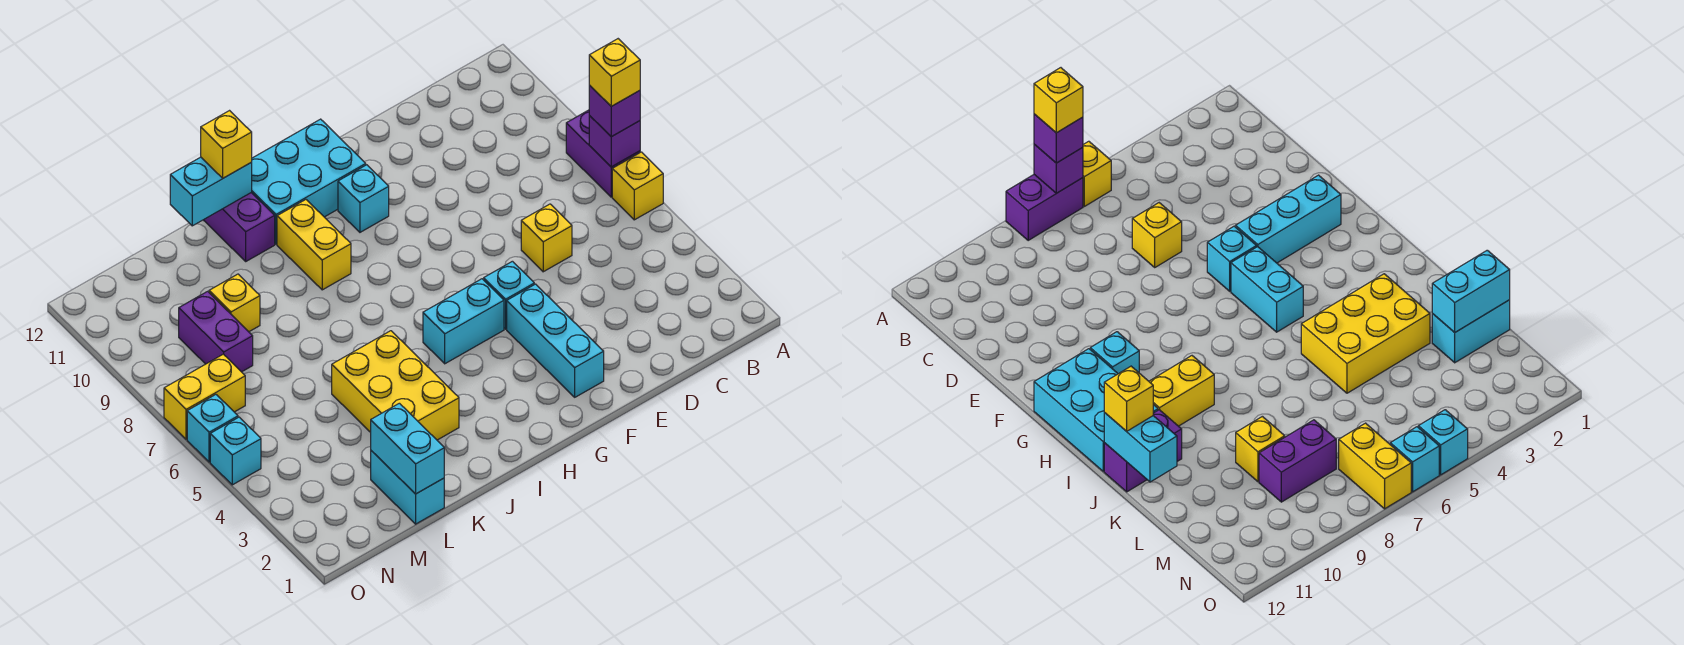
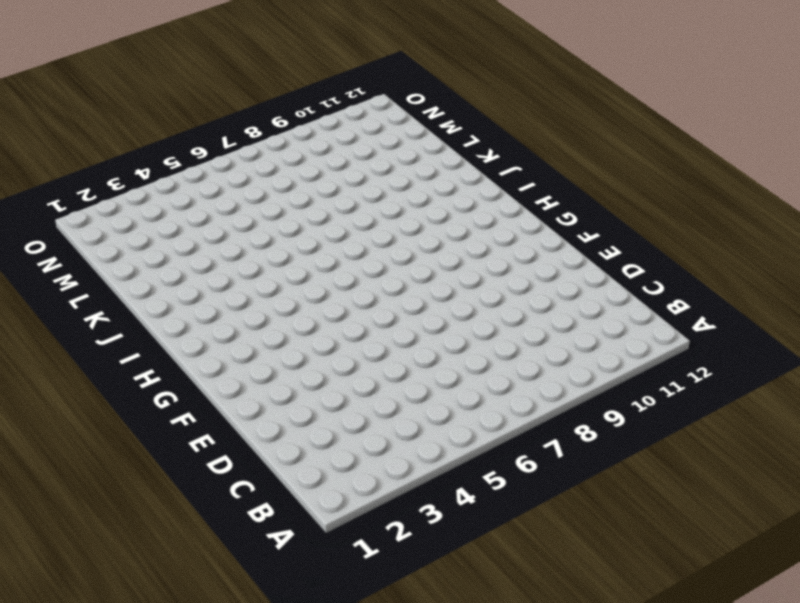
none -> yellow 1x1 brick [612,152,663,220]
none -> purple 1x2 brick [566,110,640,197]
none -> yellow 1x1 brick [521,204,572,272]

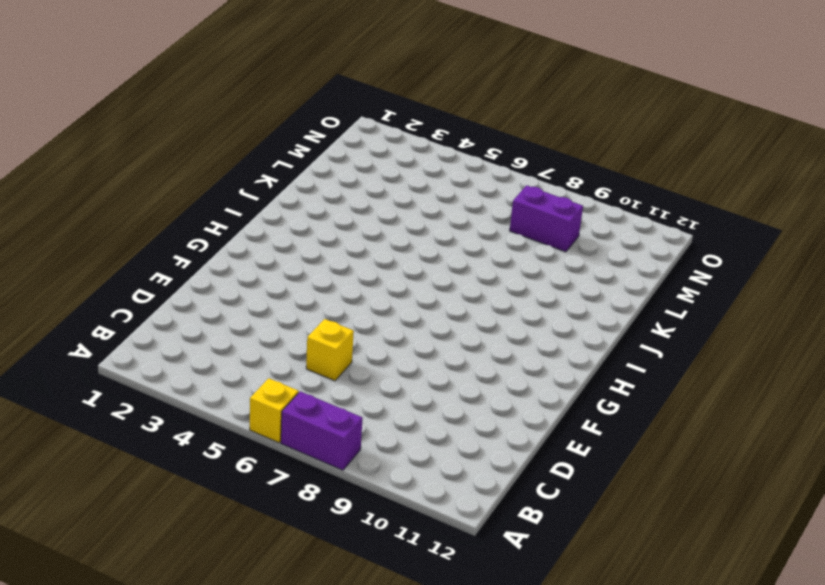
none -> cyan 1x3 brick [507,284,604,397]
none -> cyan 1x1 brick [484,261,534,329]
none -> cyan 1x2 brick [423,279,504,364]

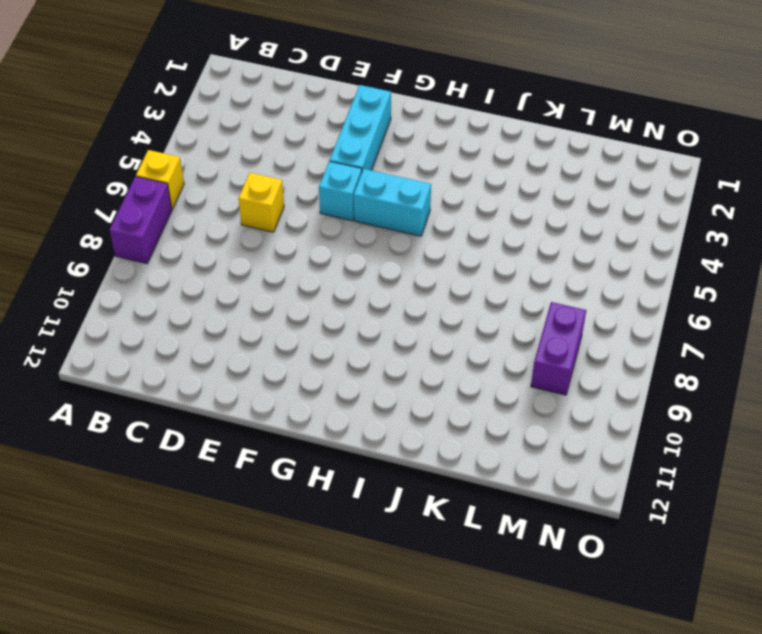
none -> cyan 1x1 brick [338,165,389,232]
none -> cyan 2x3 brick [251,119,366,244]
none -> yellow 1x2 brick [277,200,351,290]

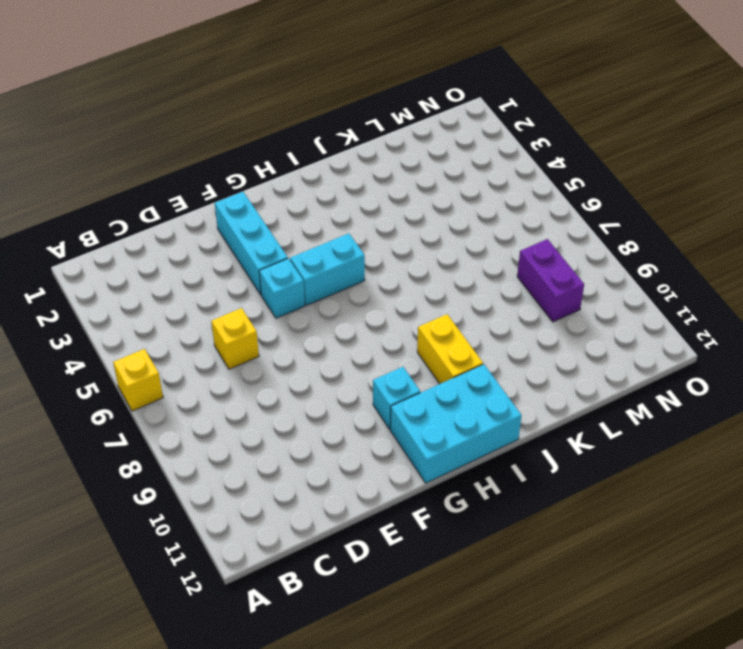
none -> purple 1x2 brick [566,110,640,197]
none -> yellow 2x3 brick [332,331,459,440]
none -> purple 1x2 brick [204,193,275,261]

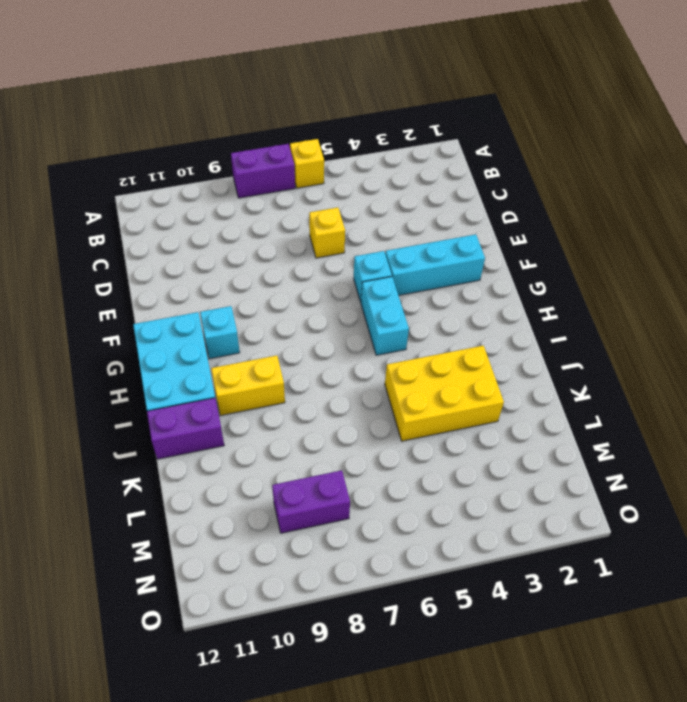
none -> cyan 1x2 brick [371,451,444,524]
none -> yellow 1x1 brick [209,274,260,332]
none -> yellow 1x2 brick [164,354,245,439]

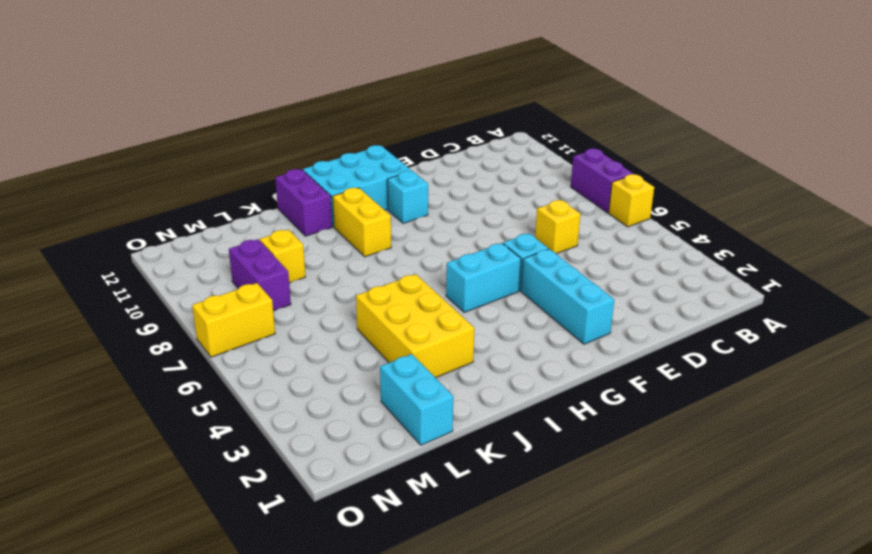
none -> cyan 1x1 brick [210,417,261,485]
none -> cyan 1x1 brick [187,395,238,462]
none -> purple 1x1 brick [589,116,640,167]

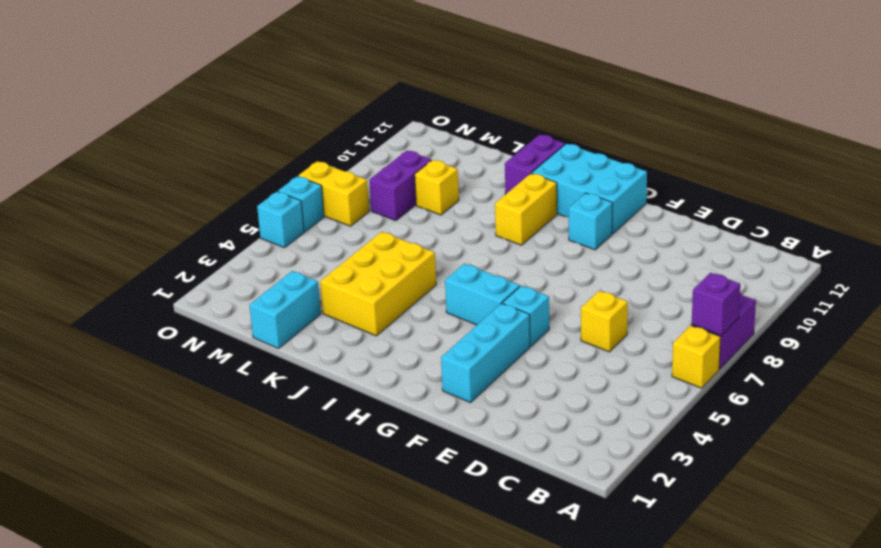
none -> cyan 1x2 brick [170,157,252,226]
none -> cyan 1x2 brick [371,403,444,494]
none -> purple 1x1 brick [589,85,640,137]

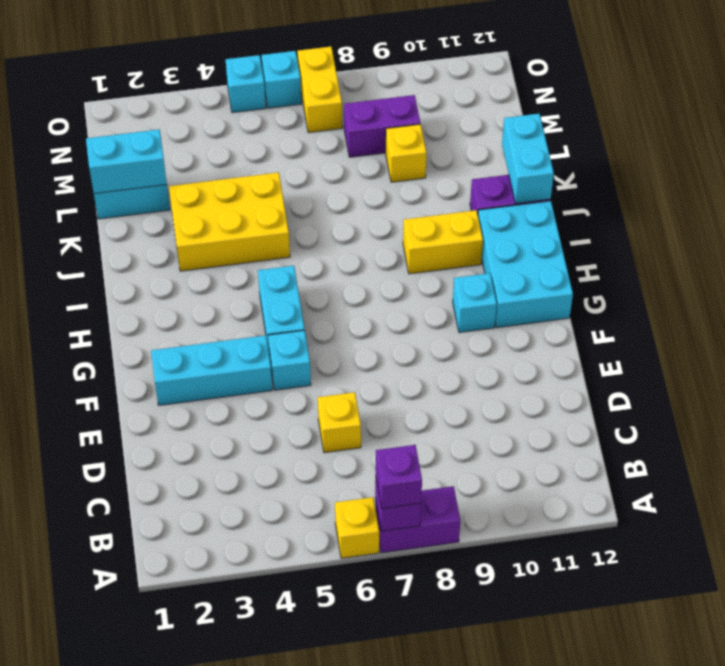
none -> yellow 1x1 brick [201,111,252,178]
none -> yellow 1x1 brick [589,39,640,106]

